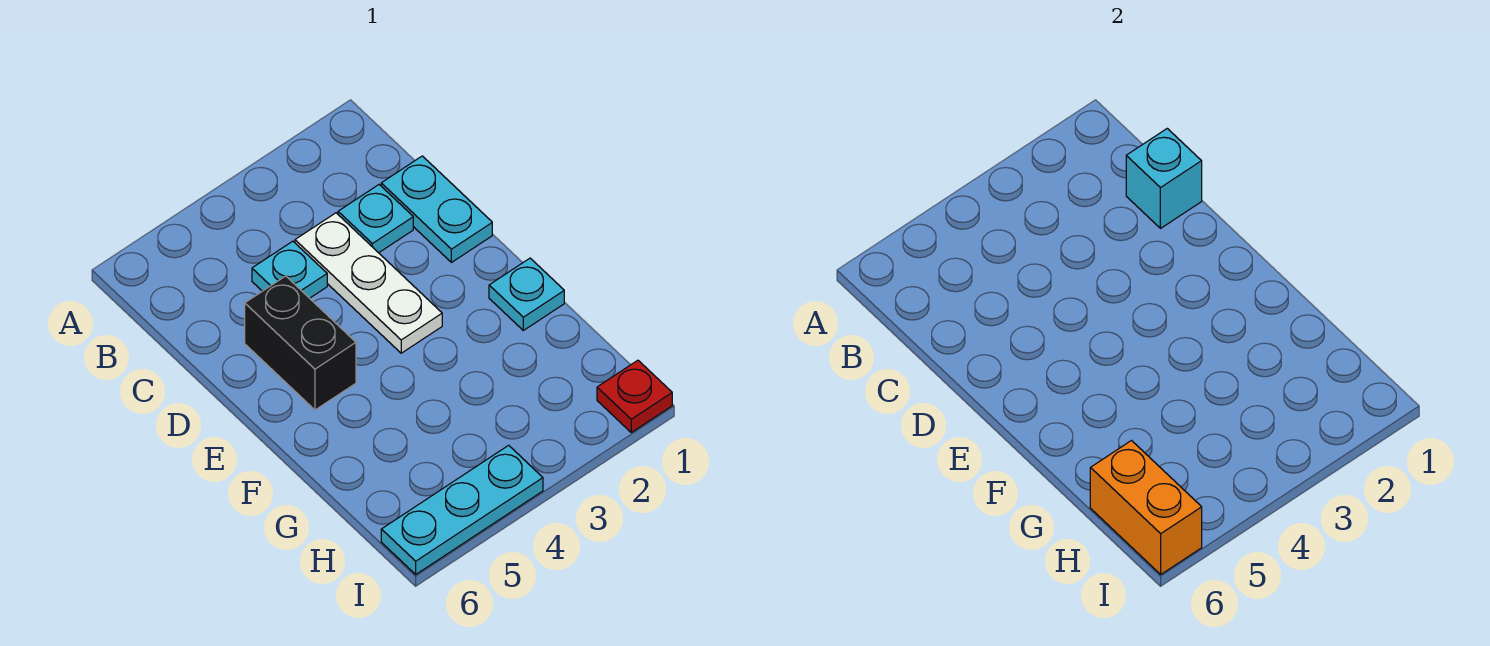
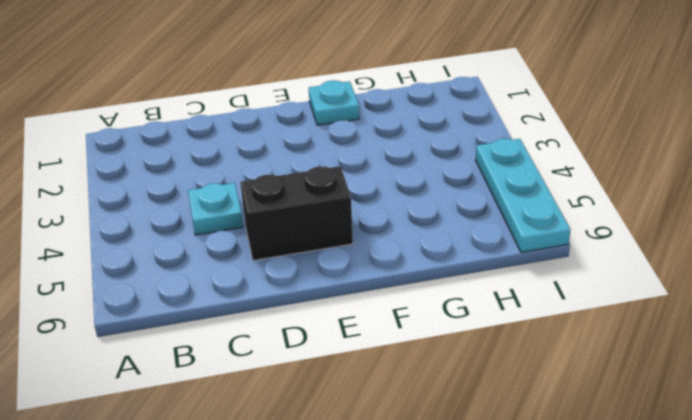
none -> cyan 1x2 plate [381,156,492,262]
none -> cyan 1x1 plate [338,185,413,253]

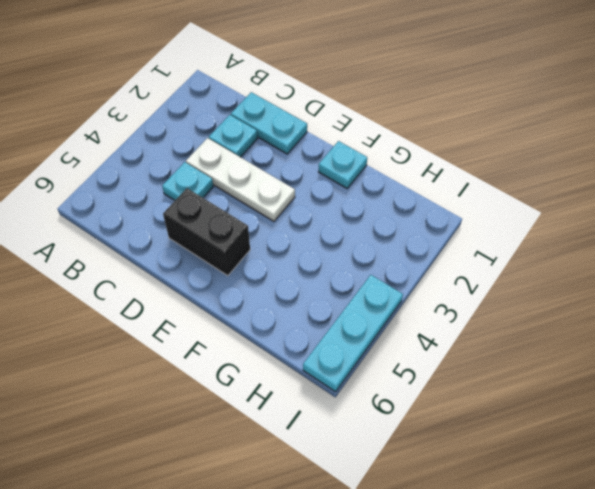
none -> red 1x1 plate [597,360,672,432]
none -> cyan 1x1 brick [1126,128,1202,228]

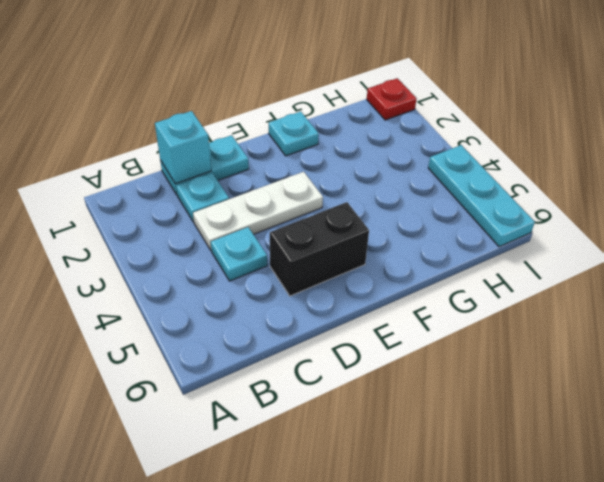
none -> orange 1x2 brick [1090,441,1202,574]

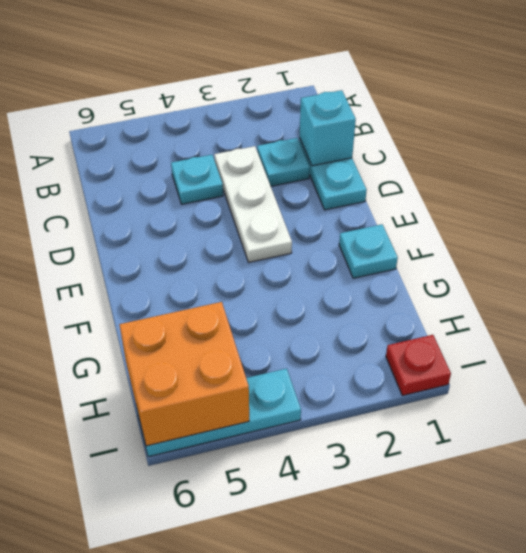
orange 2x2 brick [119,302,249,446] -> orange 1x2 brick [1090,441,1202,574]
none -> black 1x2 brick [245,276,356,410]

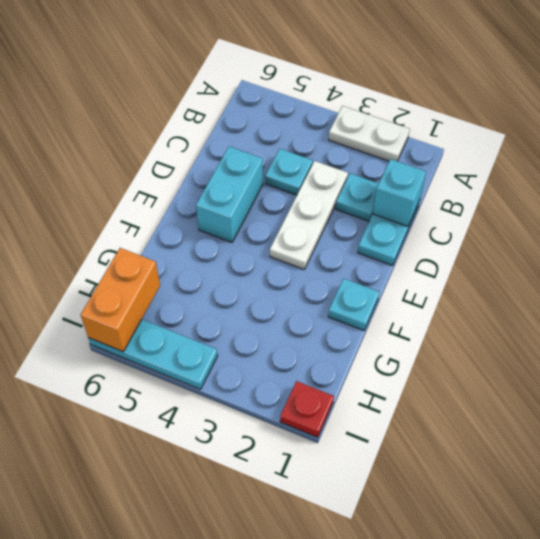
white 1x2 plate [329,106,410,161] -> none
cyan 1x2 brick [196,147,263,242] -> black 1x2 brick [245,276,356,410]

